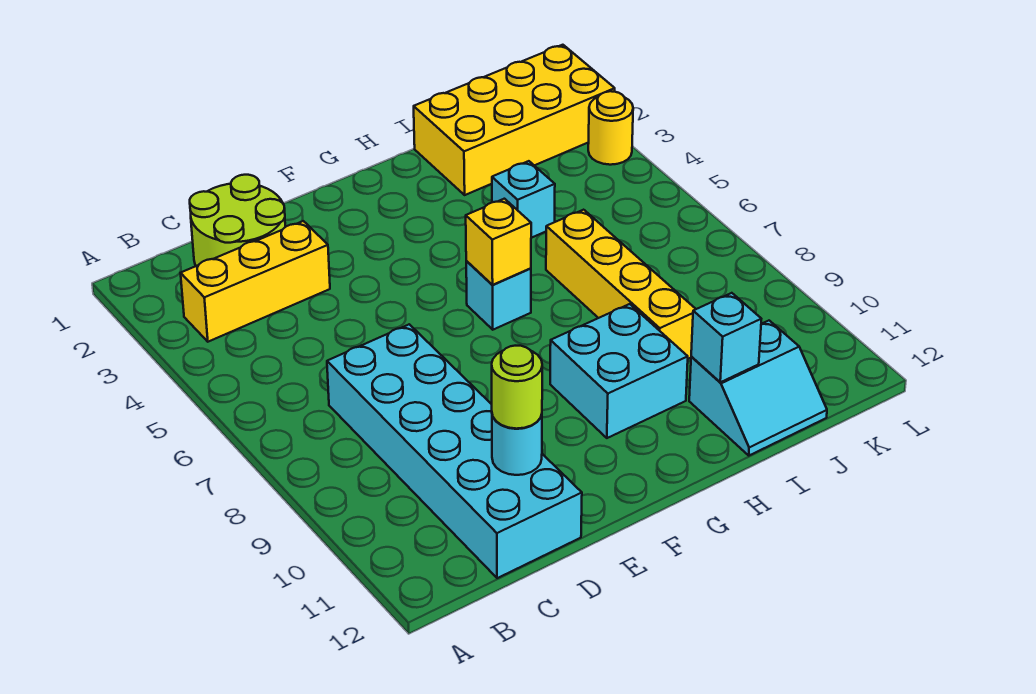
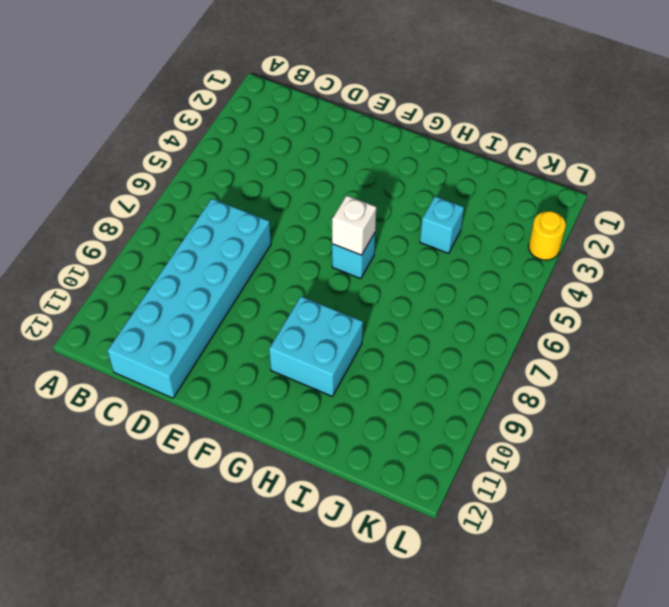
white 1x1 brick [332,195,376,255] -> yellow 1x1 brick [466,199,531,285]
none -> yellow 1x3 brick [181,221,330,342]
none -> lime 2x2 round brick [190,175,285,266]
none -> yellow 2x4 brick [414,45,615,195]

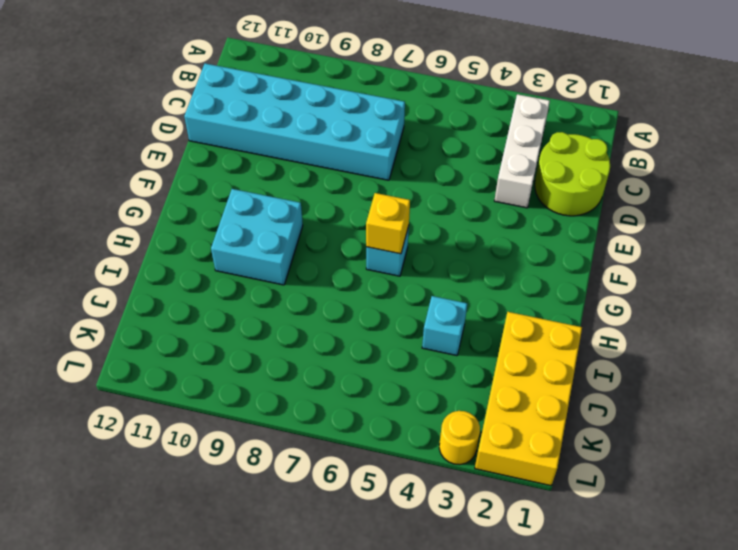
white 1x3 brick [494,94,550,208] -> yellow 1x3 brick [181,221,330,342]
none -> yellow 1x4 brick [546,210,696,359]
none -> cyan 2x2 slope [689,321,827,455]
none -> cyan 1x1 round brick [492,414,542,475]

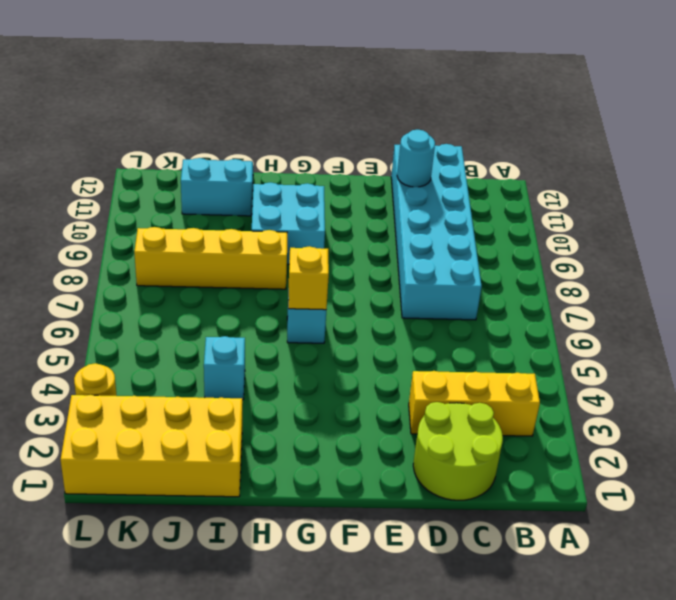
yellow 1x4 brick [134,227,287,289] -> yellow 1x4 brick turned to [546,210,696,359]
none -> cyan 1x1 brick [691,293,761,382]
none -> lime 1x1 round brick [492,346,542,429]

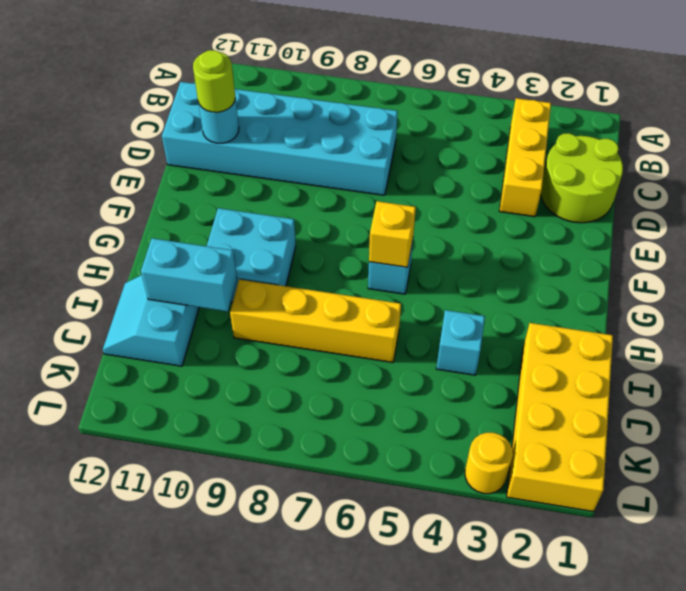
cyan 1x2 brick [141,238,237,312] -> cyan 1x1 brick [691,293,761,382]

